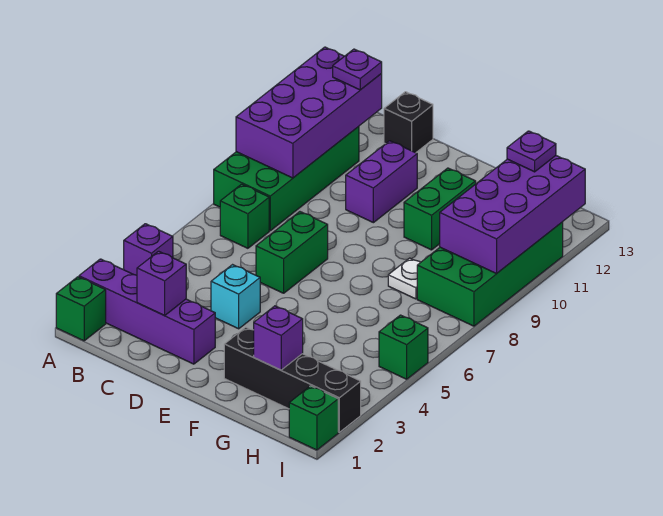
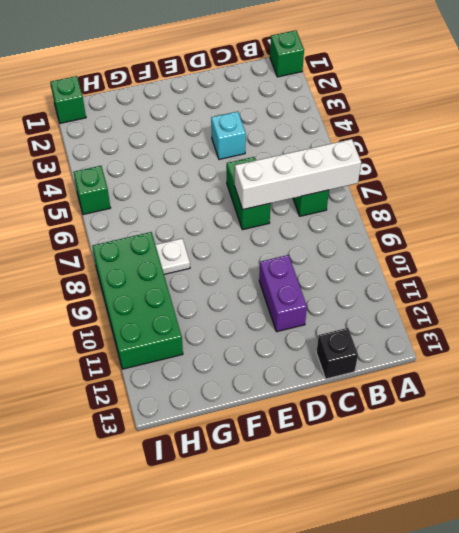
white 1x4 brick [235,139,361,209] -> none
none -> purple 1x4 brick [79,259,215,364]
none -> purple 1x1 brick [124,224,173,275]
none -> green 2x4 brick [214,127,359,231]

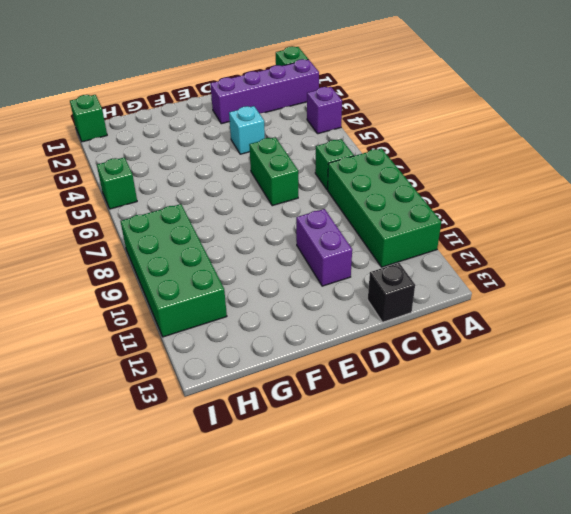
none -> black 1x4 brick [224,327,361,432]
none -> green 1x2 brick [404,168,476,250]
none -> white 1x1 plate [388,258,421,299]

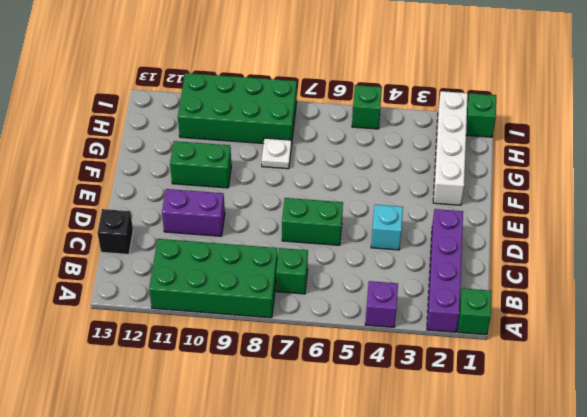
white 1x4 brick [433,91,468,205] -> black 1x4 brick [224,327,361,432]
none -> purple 2x4 brick [236,47,382,178]
none -> purple 1x1 brick [137,251,186,316]
none -> purple 1x1 brick [254,306,303,370]

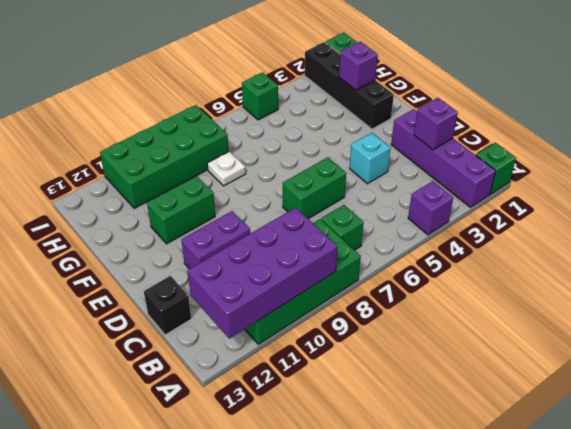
none -> purple 2x4 brick [440,156,585,274]
none -> purple 1x1 plate [333,49,382,90]
none -> purple 1x1 plate [507,131,556,172]

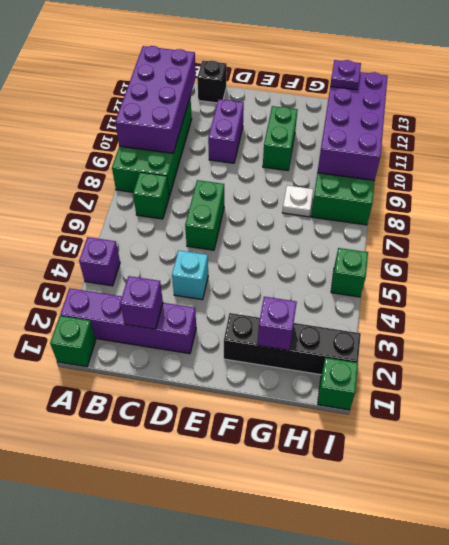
none -> purple 1x1 plate [333,49,382,90]

